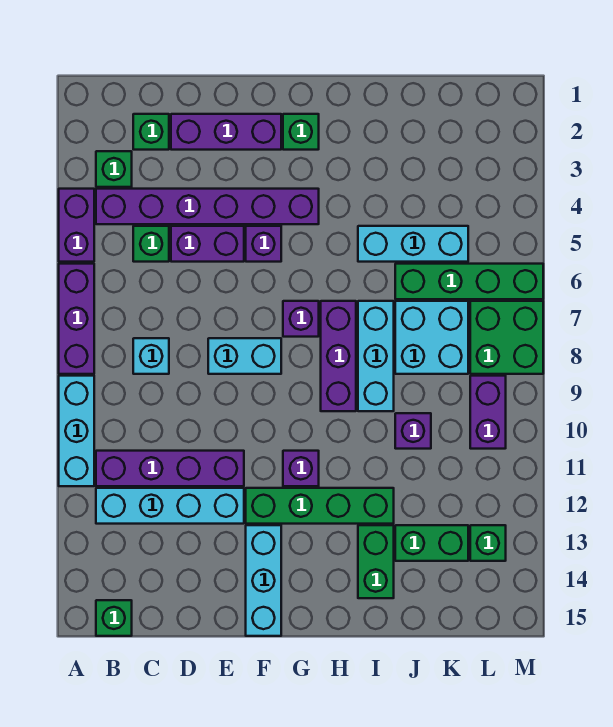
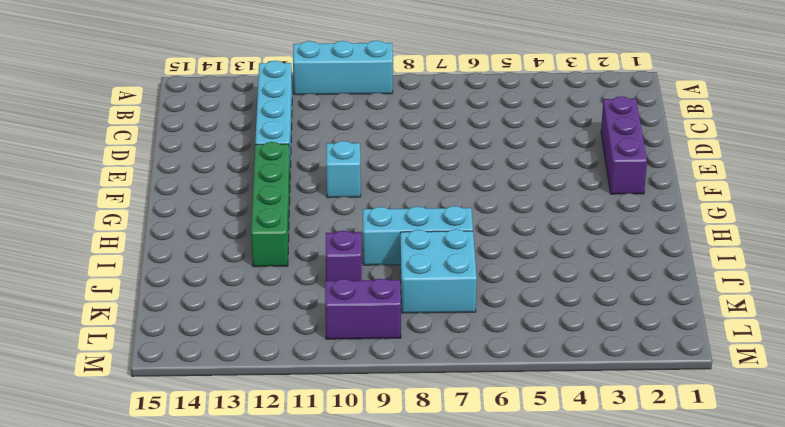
cyan 1x1 brick [326,141,361,198] -> cyan 1x1 brick moved to [133,338,169,374]
none -> purple 1x2 brick [59,189,94,262]
none -> purple 1x3 brick [59,264,94,374]
none -> green 1x1 brick [96,151,132,187]
none -> purple 1x6 brick [96,189,319,224]

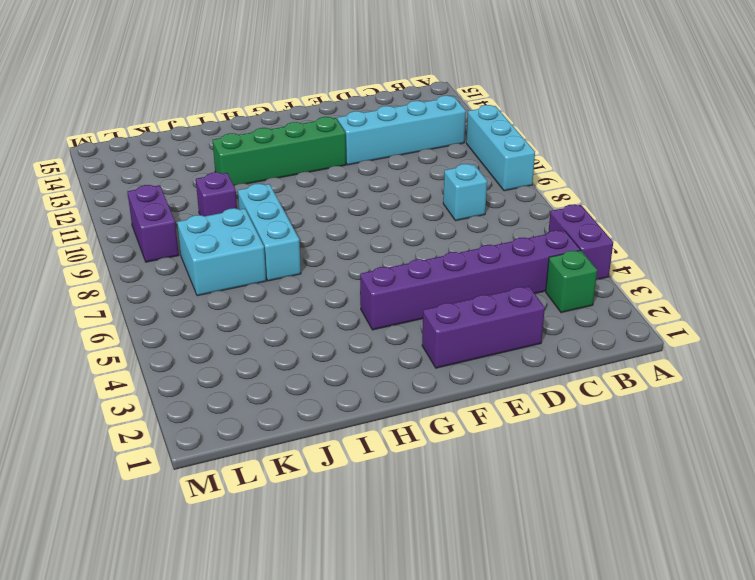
none -> purple 1x3 brick [59,264,94,374]
none -> purple 1x4 brick [96,451,244,486]
none -> green 1x1 brick [96,600,132,636]
none -> green 1x1 brick [133,114,169,150]

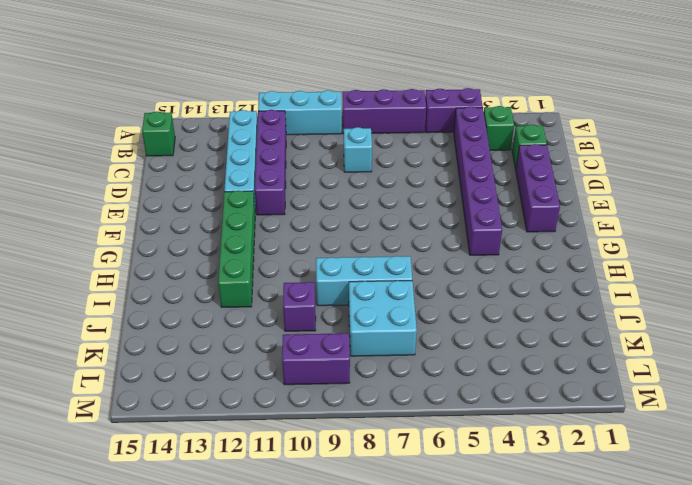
none -> green 1x1 brick [133,226,169,262]
none -> purple 1x2 brick [171,226,244,262]
none -> cyan 1x2 brick [208,338,281,374]
none -> purple 1x1 brick [246,226,281,262]

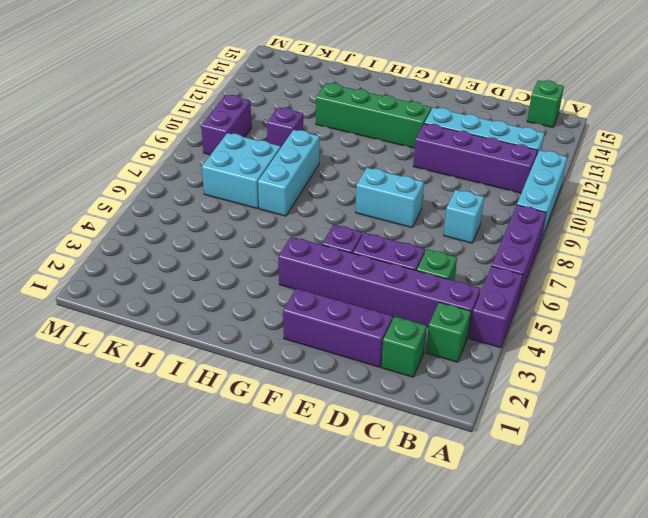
none -> cyan 1x3 brick [246,525,281,636]
none -> green 1x1 brick [283,114,319,150]
none -> purple 1x1 brick [283,301,319,337]
none -> purple 1x1 brick [283,451,319,486]

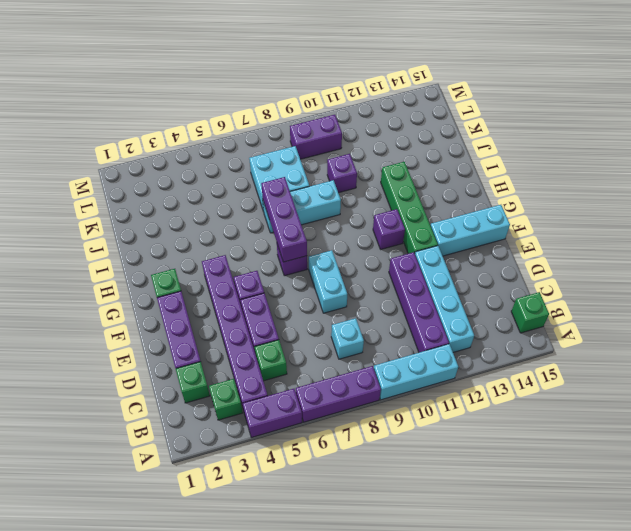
purple 1x3 brick [261,177,307,262] -> purple 1x3 brick turned to [321,301,356,411]
none -> cyan 1x3 brick [358,226,468,262]
none -> green 1x2 brick [358,525,394,598]
none -> green 1x4 brick [395,264,543,299]
none -> green 1x2 brick [395,525,468,561]

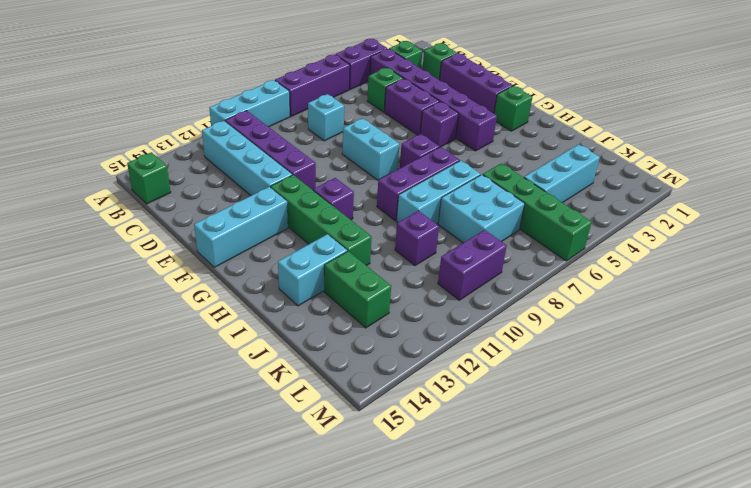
cyan 1x2 brick [278,234,347,306] -> green 1x2 brick [358,525,394,598]
cyan 1x3 brick [524,144,600,203] -> cyan 1x3 brick turned to [358,226,468,262]
none -> green 2x2 brick [470,301,543,374]
none -> green 1x1 brick [470,525,506,561]

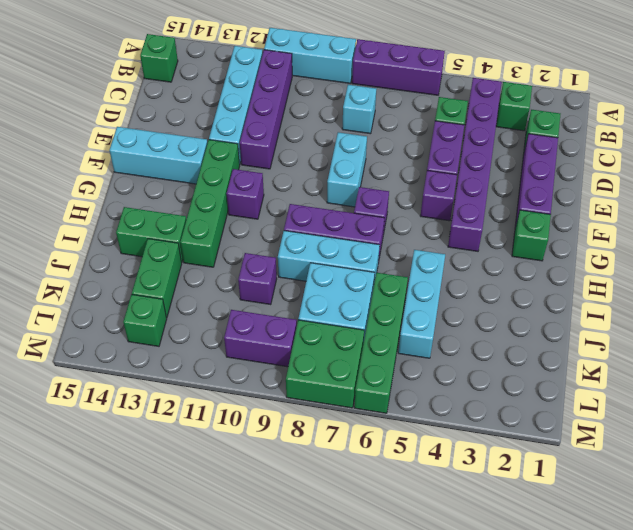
none -> purple 1x2 brick [59,189,94,262]

